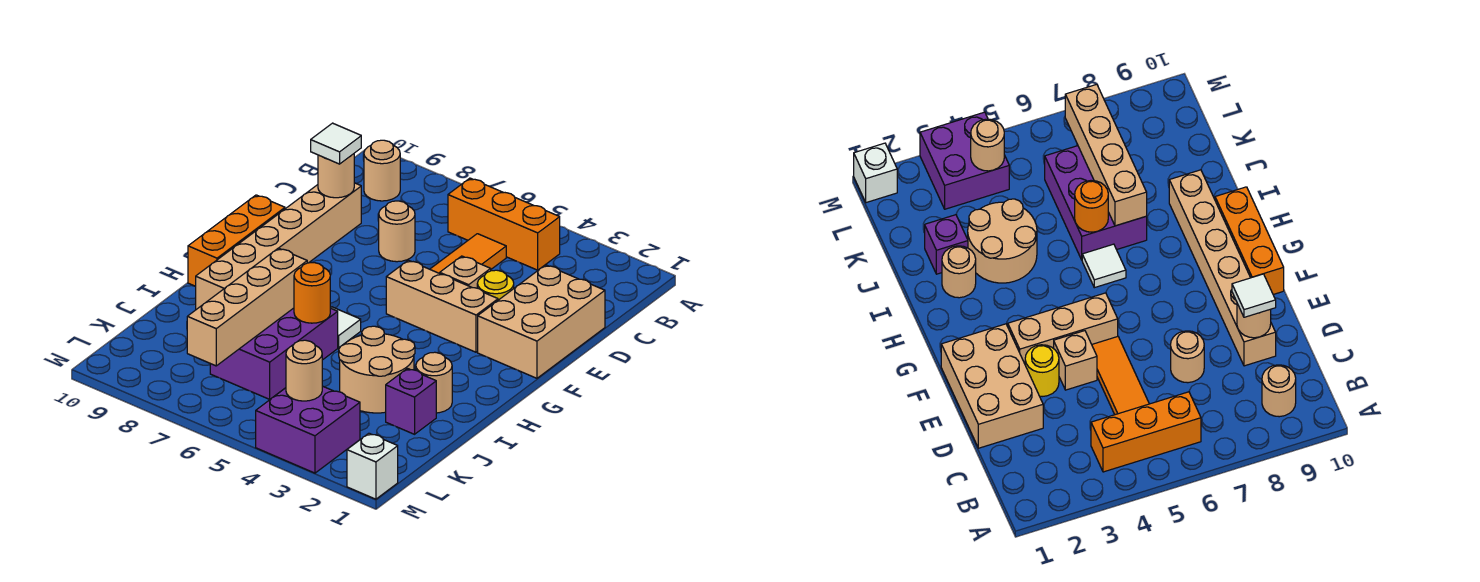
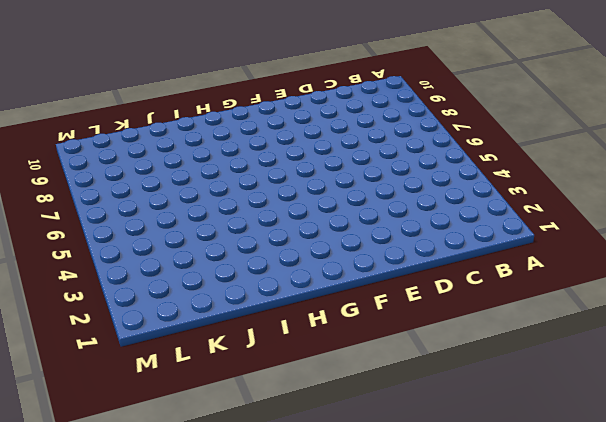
none -> orange 1x3 brick [448,178,560,270]
none -> tan 1x1 round brick [364,140,400,201]
none -> orange 1x3 tile [430,234,506,273]

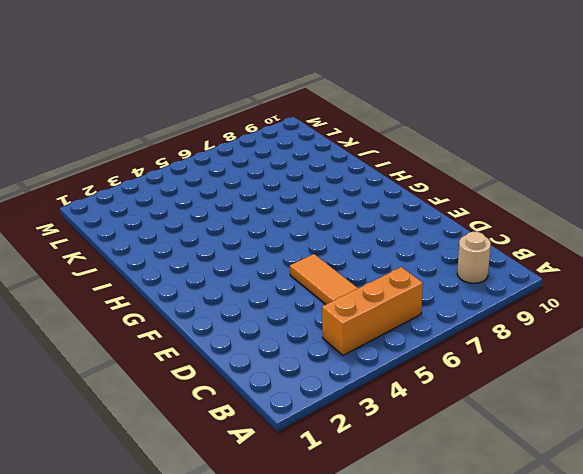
none -> tan 2x3 brick [478,265,605,378]
none -> tan 1x1 round brick [379,201,415,262]
none -> tan 1x6 brick [195,183,361,309]

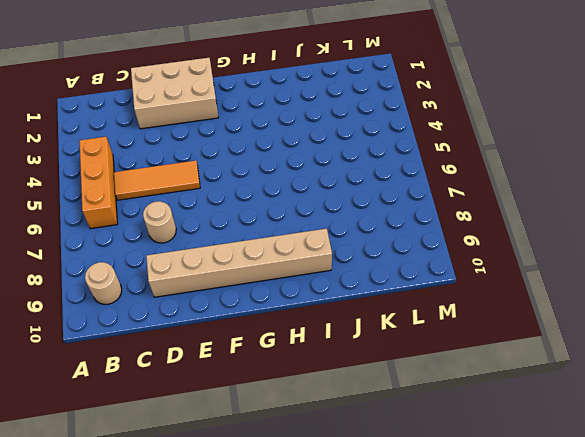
none -> yellow 1x1 round brick [477,270,514,300]
none -> tan 1x1 brick [440,256,491,288]
none -> tan 1x3 brick [386,260,498,352]

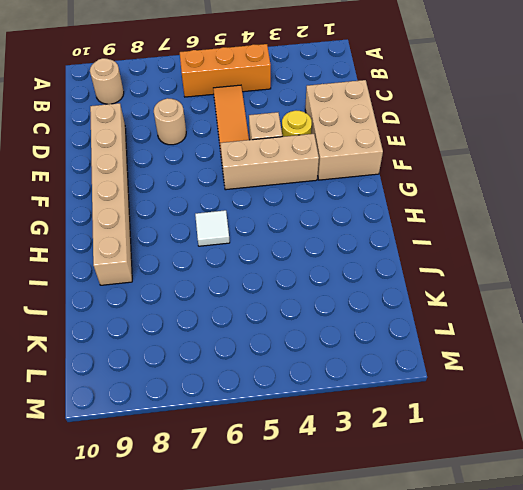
none -> orange 1x3 brick [188,195,285,286]
none -> tan 1x1 round brick [416,352,452,413]
none -> tan 2x2 round brick [339,326,415,413]

